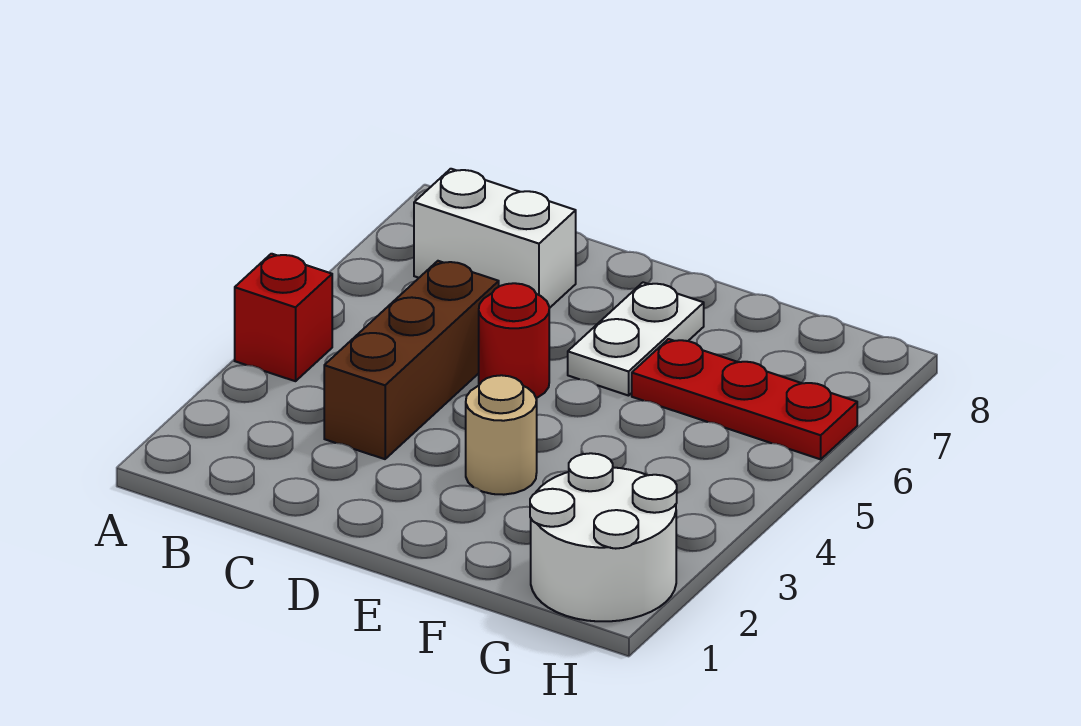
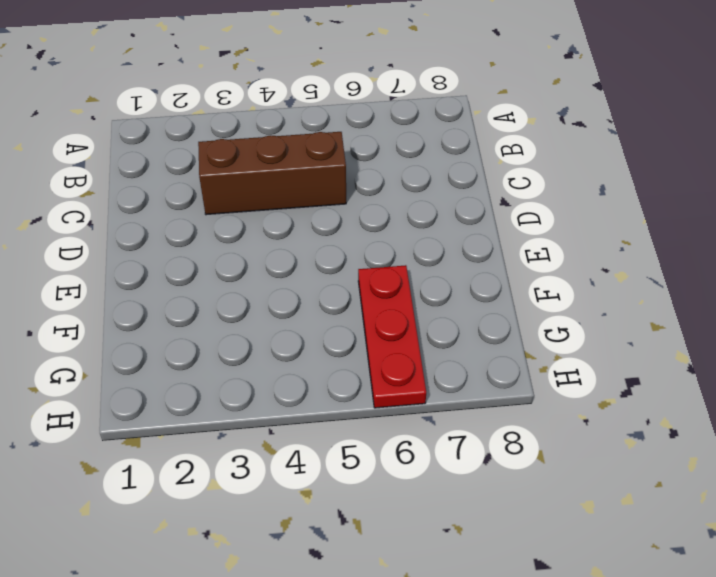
none -> red 1x1 brick [235,254,332,381]
none -> white 1x2 brick [414,169,576,308]

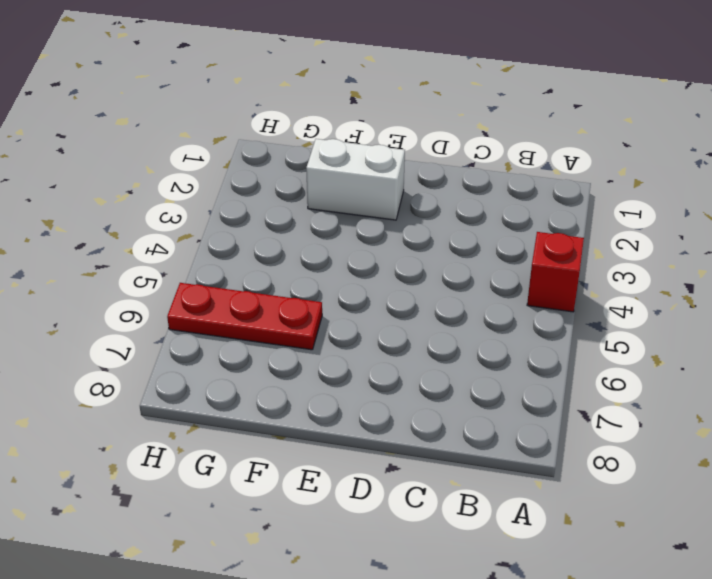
white 1x2 brick [306,139,405,220] -> white 1x2 brick moved to [414,169,576,308]
none -> brown 1x3 brick [324,261,499,459]
none -> red 1x1 round brick [479,283,549,398]

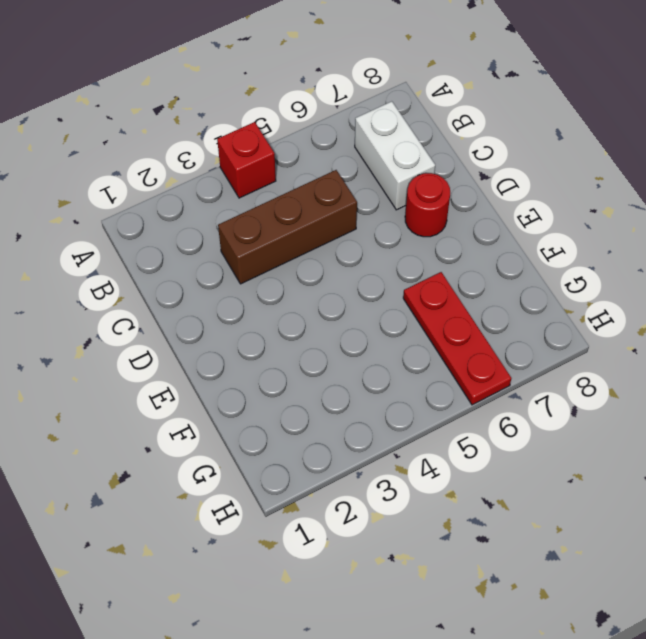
red 1x1 round brick [405,173,450,237] -> red 1x1 round brick moved to [479,283,549,398]
none -> tan 1x1 round brick [466,375,537,495]
none -> white 1x2 plate [568,282,704,396]

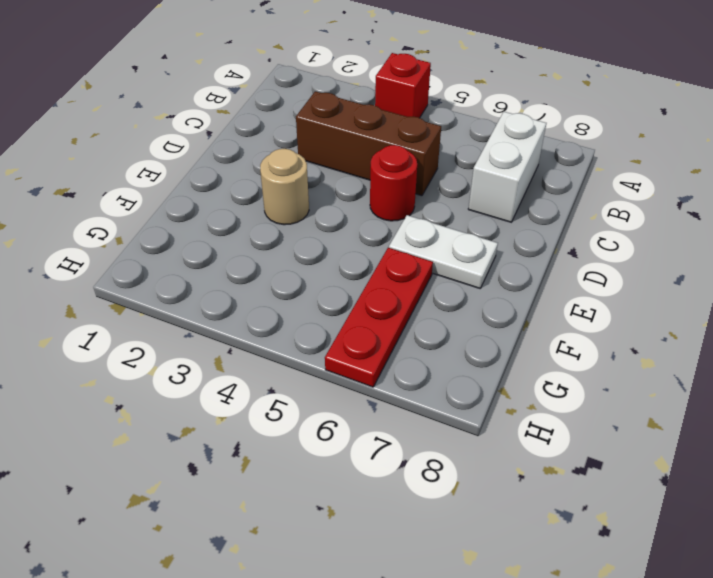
none -> white 2x2 round brick [530,453,677,621]

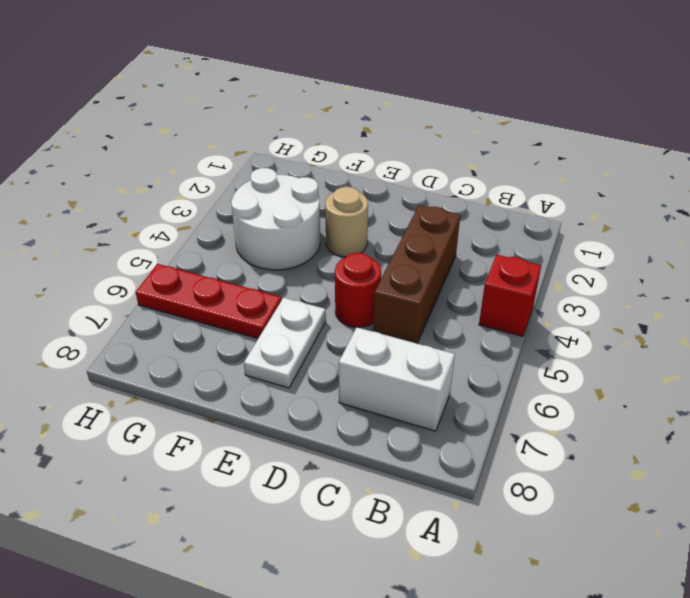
white 2x2 round brick [231,168,320,270] -> white 2x2 round brick moved to [530,453,677,621]

